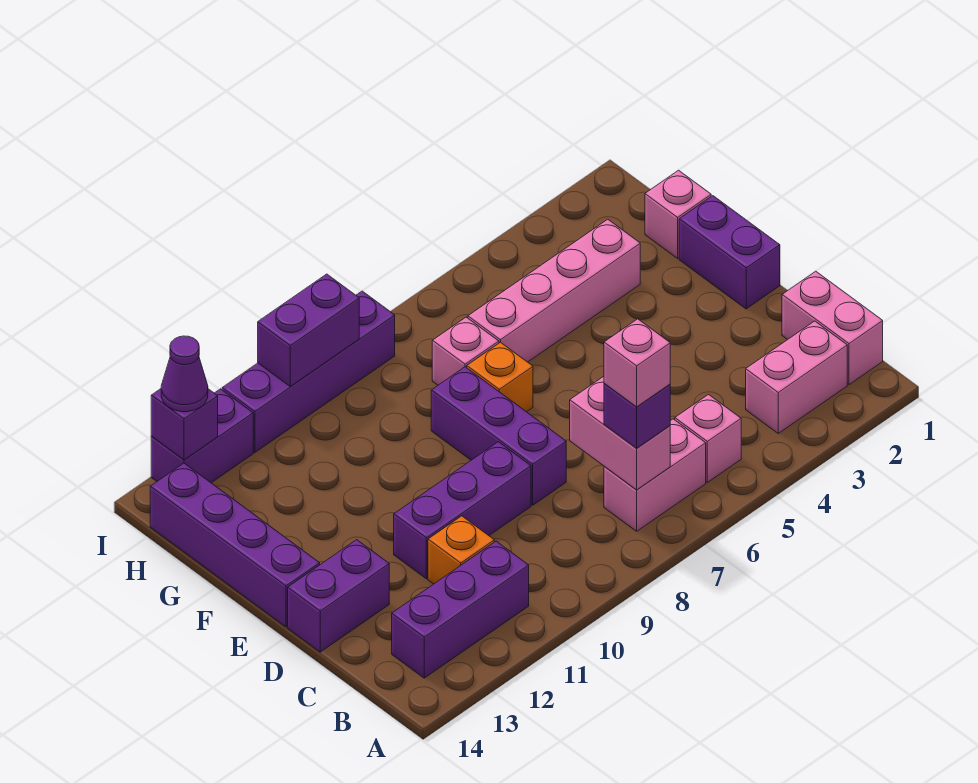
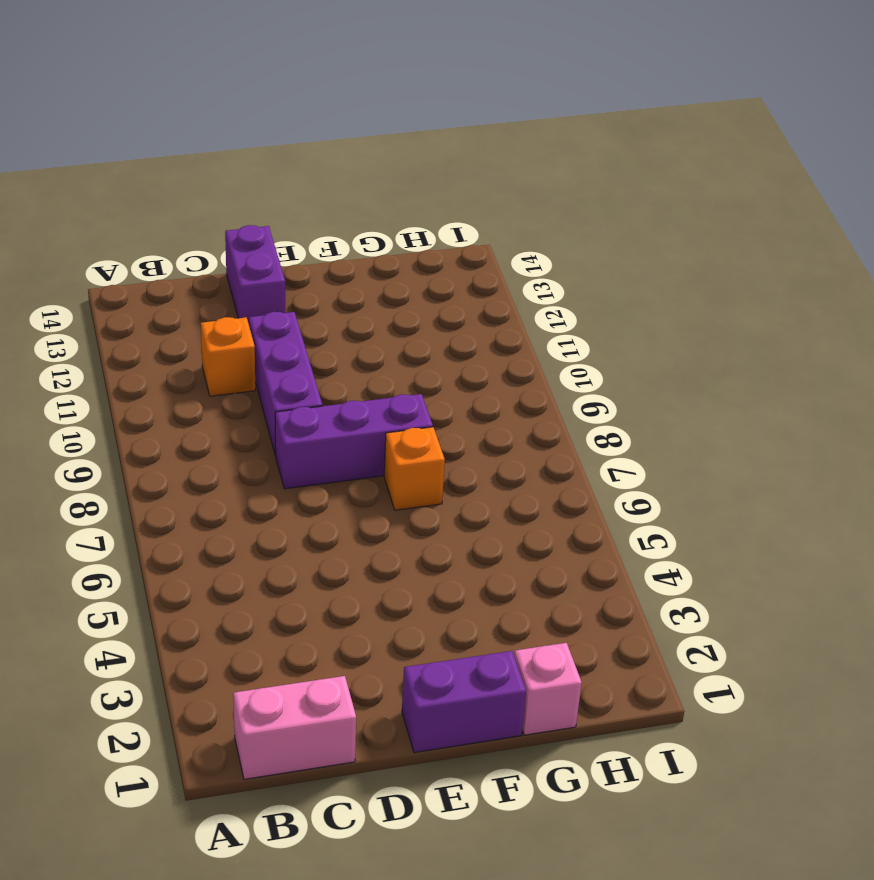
none -> pink 1x2 brick [746,321,847,433]
none -> pink 1x1 brick [675,395,741,482]
none -> pink 1x2 brick [604,419,706,531]

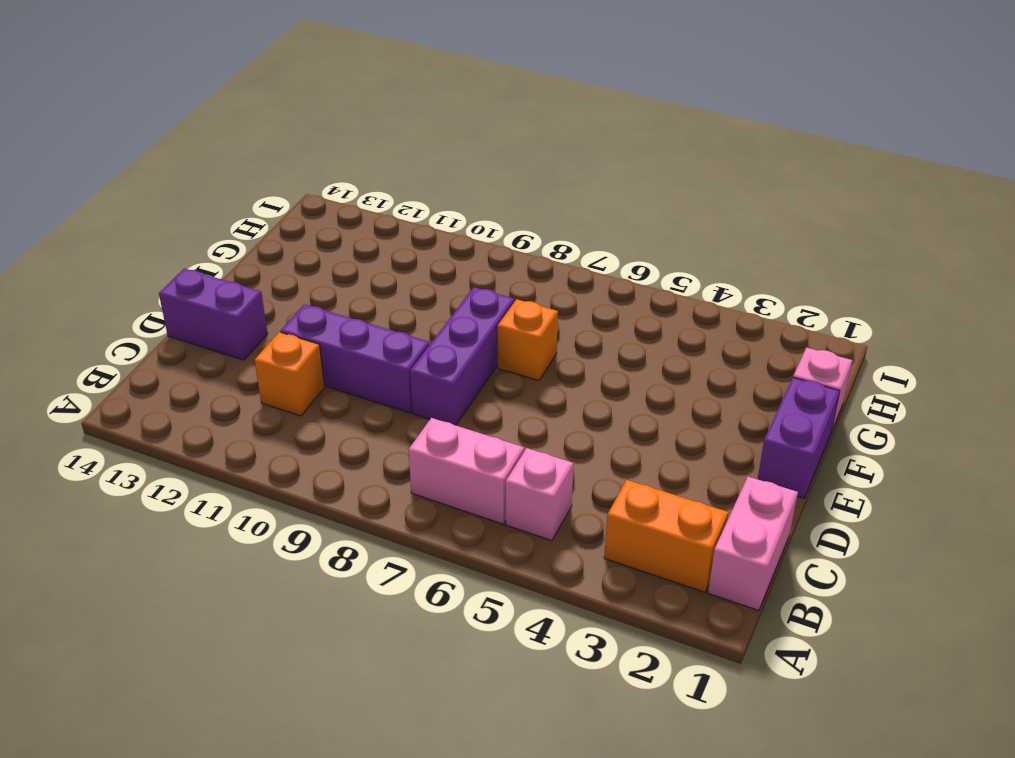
orange 1x2 brick [604,480,728,592] -> pink 1x2 brick [746,321,847,433]
none -> purple 1x3 brick [392,541,529,678]
none -> purple 1x4 brick [150,463,320,627]
none -> pink 1x4 brick [468,219,640,362]

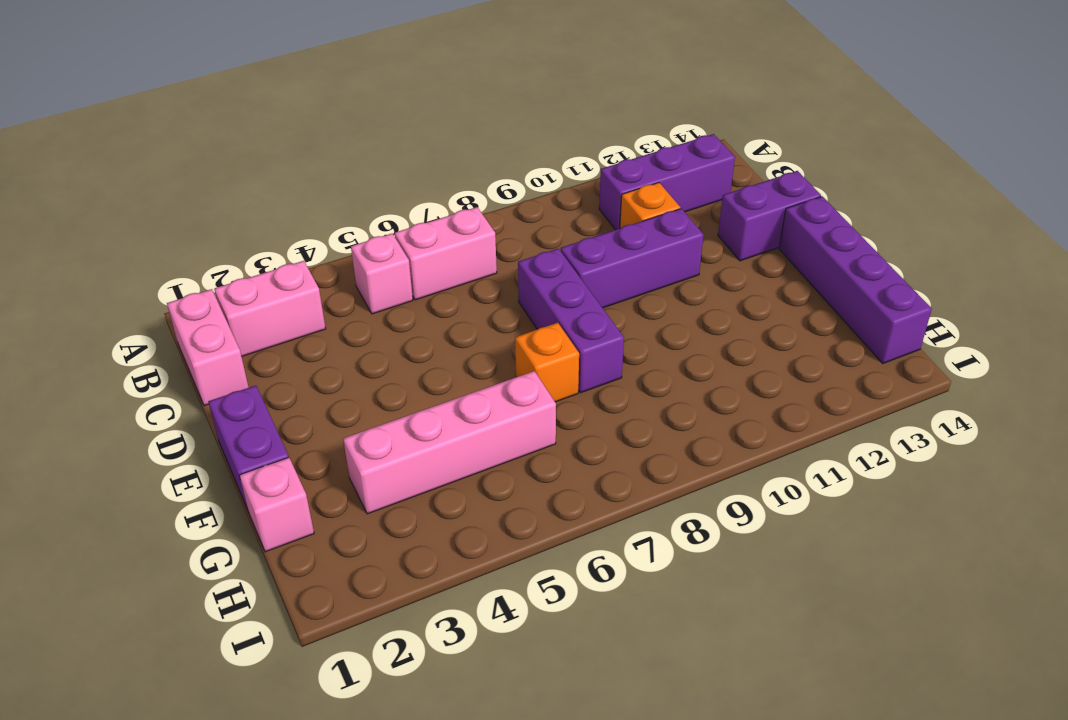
none -> pink 1x1 brick [432,317,499,385]
none -> purple 1x4 brick [222,291,395,452]
none -> purple 1x2 brick [151,389,253,483]

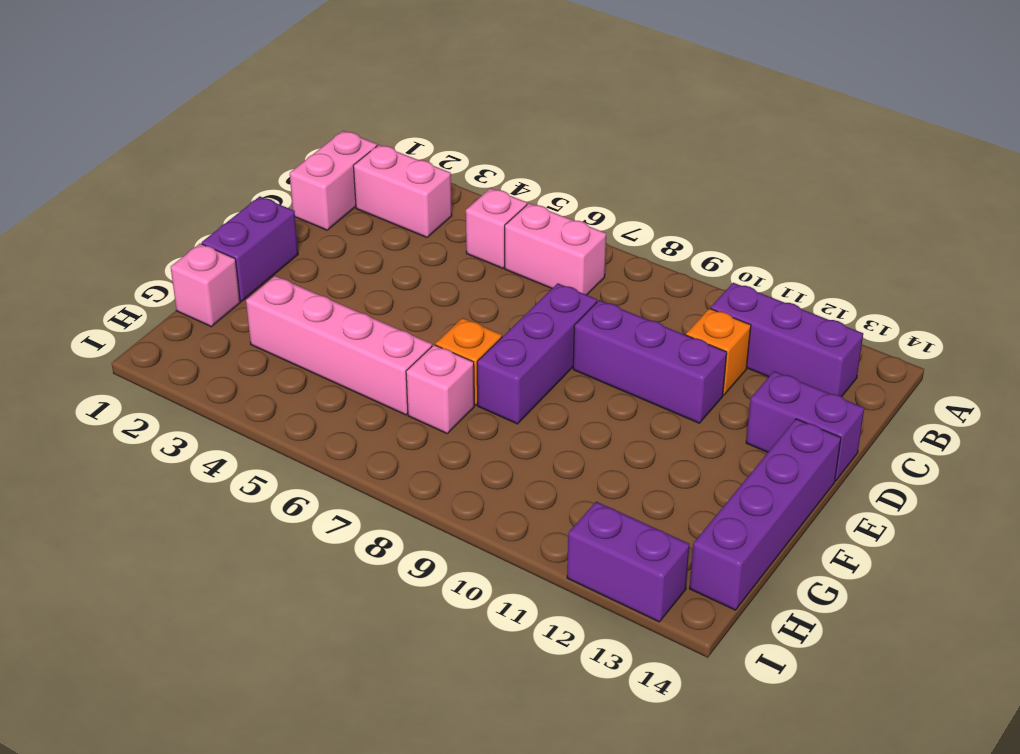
none -> purple 1x4 brick [222,291,395,452]
none -> pink 1x2 brick [570,377,670,490]
none -> purple 1x2 brick [258,274,359,386]

